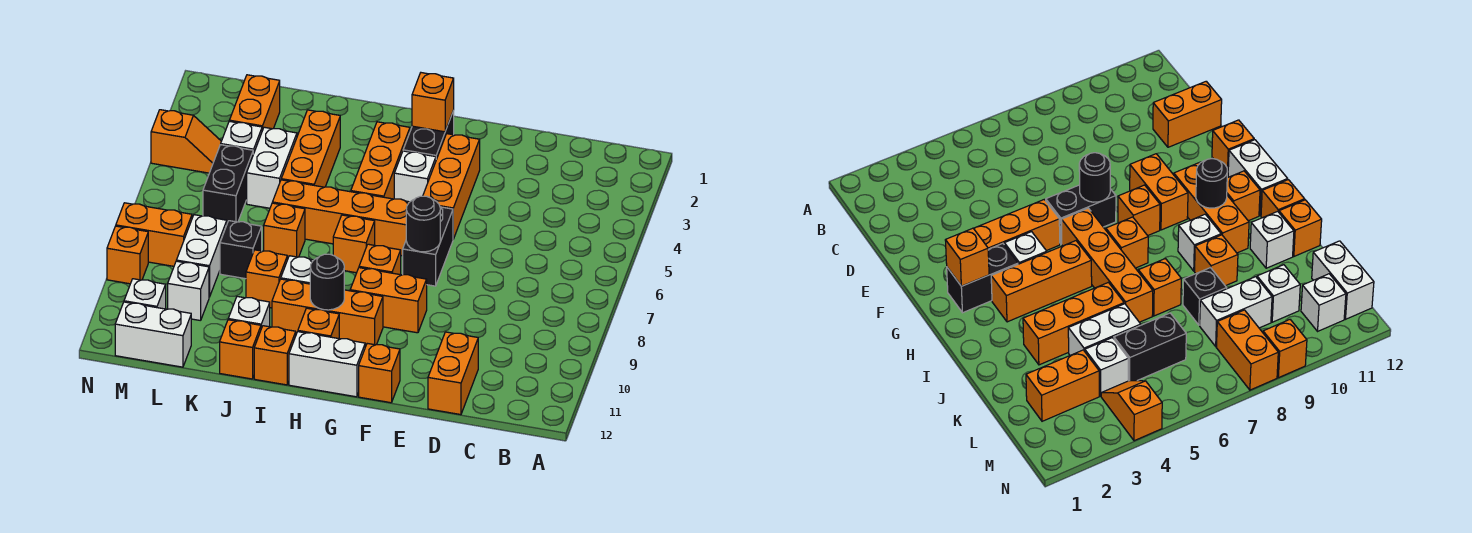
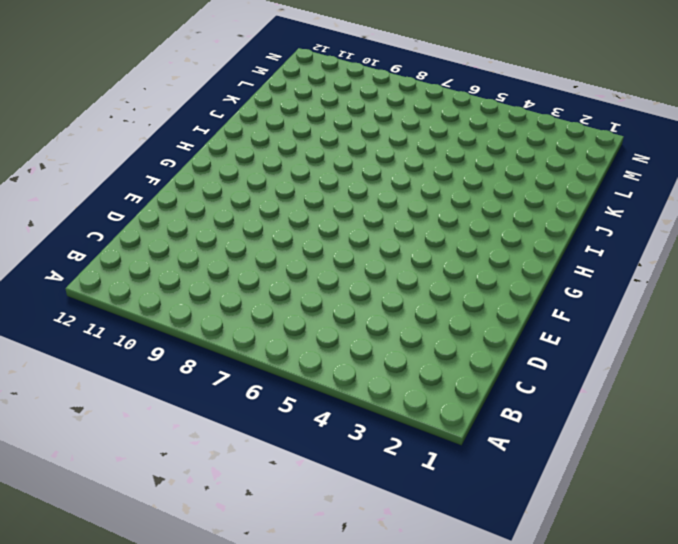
none -> orange 1x2 brick [428,332,478,415]
none -> orange 1x3 brick [423,134,480,239]
none -> black 1x2 brick [403,207,453,286]
none -> orange 1x2 brick [350,268,427,333]

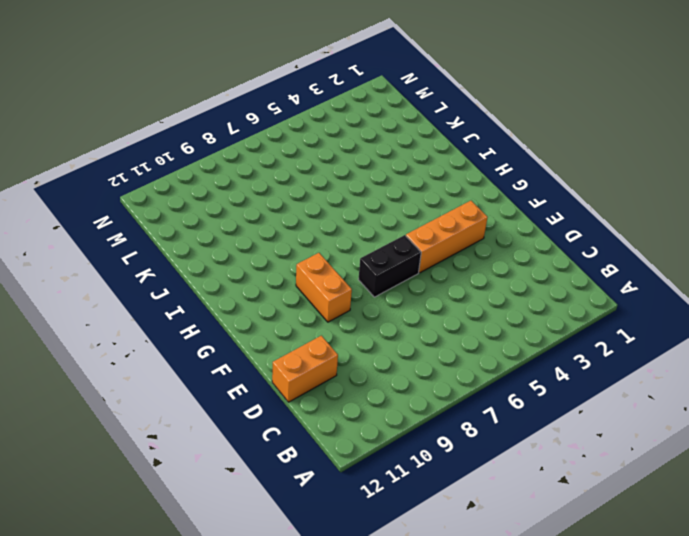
none -> orange 1x1 brick [359,343,400,403]
none -> black 1x2 brick [403,111,454,159]
none -> white 1x1 brick [394,151,436,202]
none -> orange 1x4 brick [272,180,409,256]

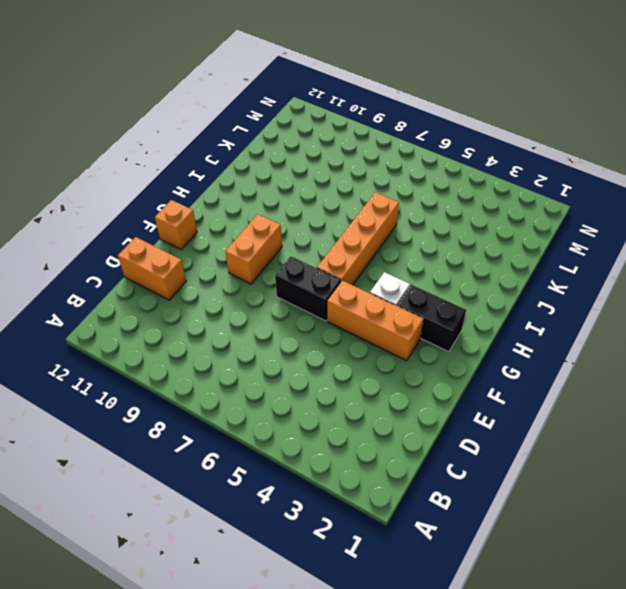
none -> orange 1x1 brick [359,244,401,275]
none -> orange 1x3 brick [272,279,383,347]
none -> white 1x2 brick [289,332,365,397]
none -> orange 1x3 brick [351,122,410,199]

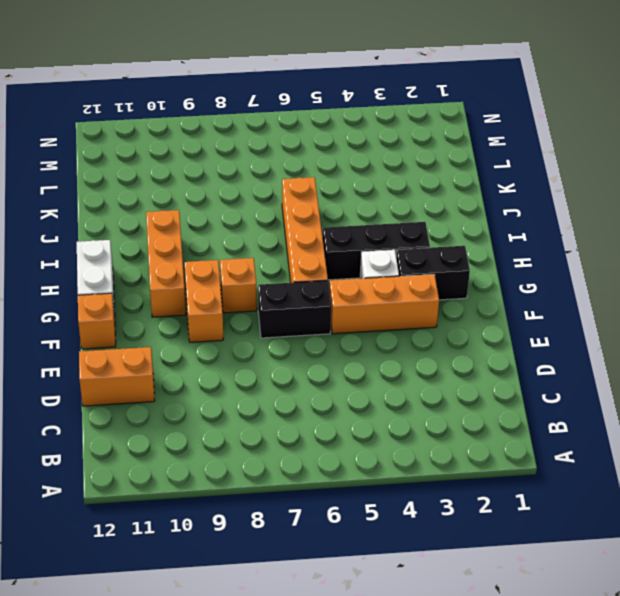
black 1x3 brick [323,222,430,280] -> orange 1x3 brick [351,122,410,199]
none -> orange 1x1 brick [333,215,375,273]
none -> orange 1x1 brick [298,308,339,339]
none -> white 1x1 brick [281,256,313,284]
none -> orange 1x1 brick [254,326,296,385]

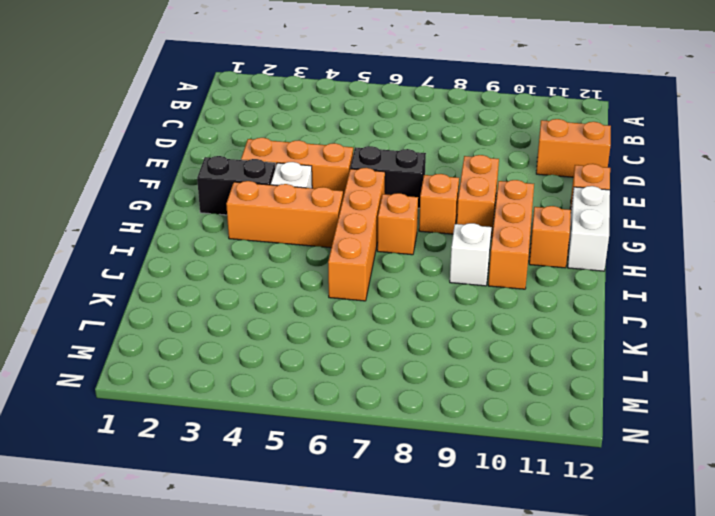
none -> orange 1x1 brick [254,326,296,385]
none -> orange 1x3 brick [281,110,340,187]
none -> orange 1x1 brick [264,203,305,260]
none -> orange 1x1 brick [246,250,287,308]

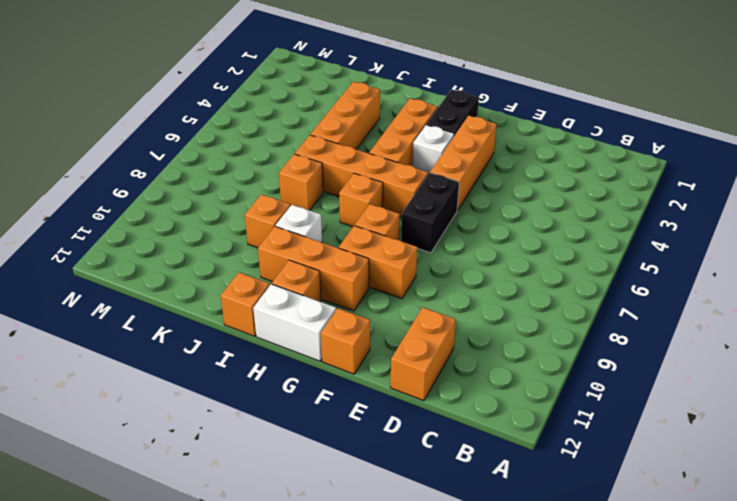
none -> white 1x1 brick [228,297,270,328]
none -> orange 1x1 brick [220,320,261,379]
none -> white 1x2 brick [247,127,297,208]
none -> black 1x1 brick [220,221,262,279]

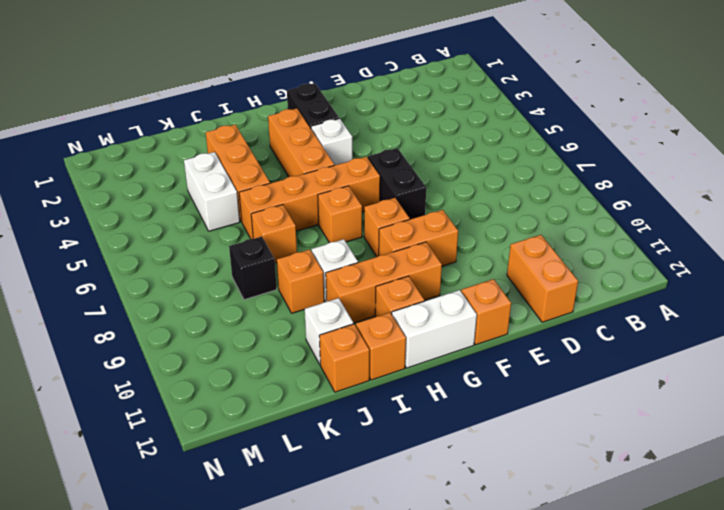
none -> orange 1x3 brick [423,134,480,239]
none -> orange 1x2 brick [229,75,280,131]
none -> white 1x1 brick [221,121,262,154]
none -> black 1x2 brick [203,145,253,223]

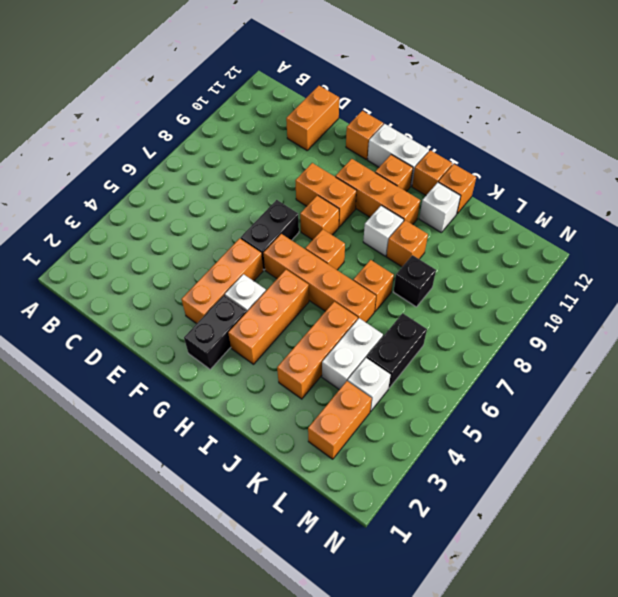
none -> white 1x2 brick [176,215,227,297]
none -> white 1x1 brick [168,261,209,321]
none -> white 1x2 brick [115,302,191,367]
none -> orange 1x2 slope [151,110,221,173]

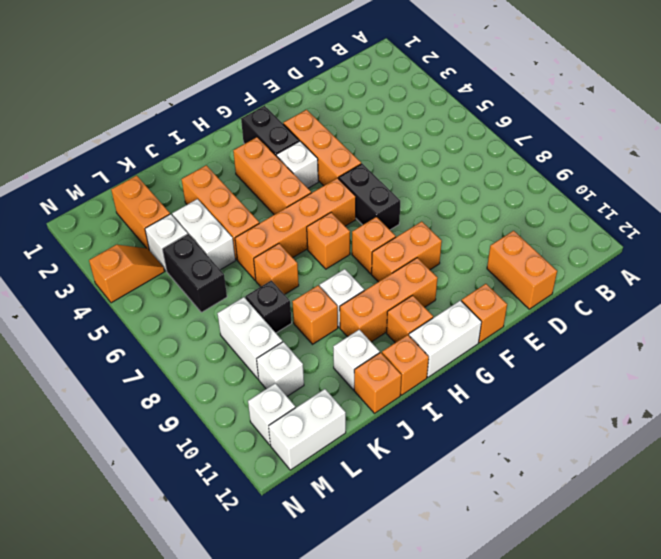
none -> orange 1x2 brick [116,203,192,266]
none -> orange 1x1 brick [107,226,148,284]
none -> black 1x1 round brick [406,196,440,252]
none -> orange 1x1 brick [412,73,454,132]

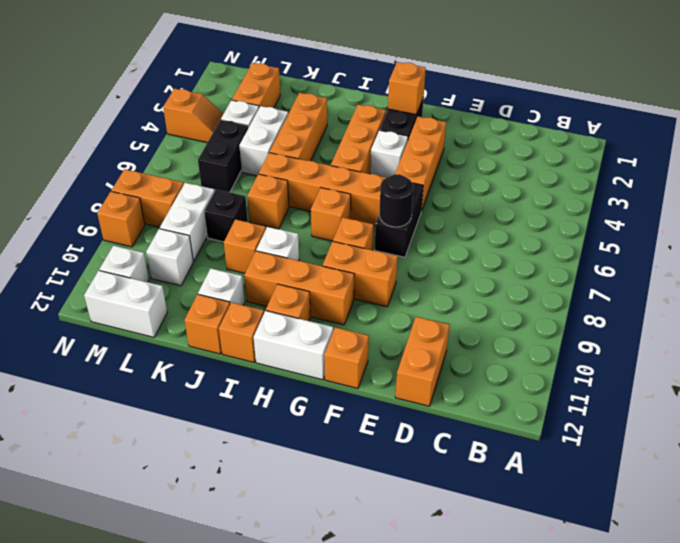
none -> black 1x1 round brick [310,254,344,310]

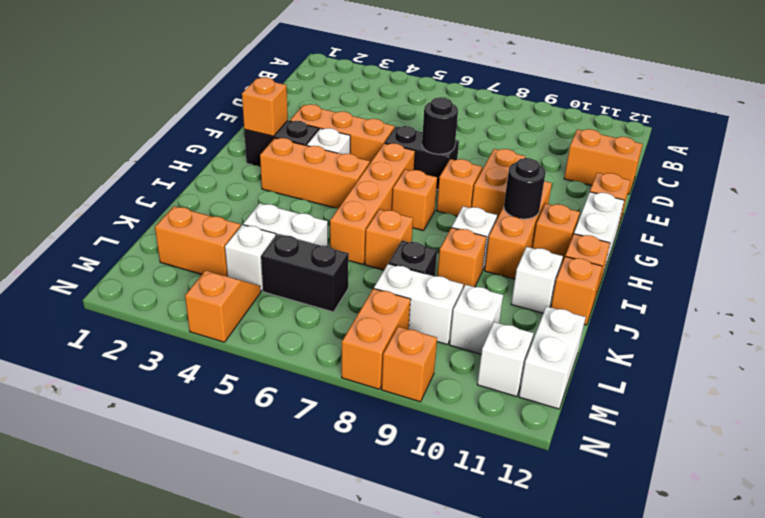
none -> orange 1x3 brick [281,110,340,187]

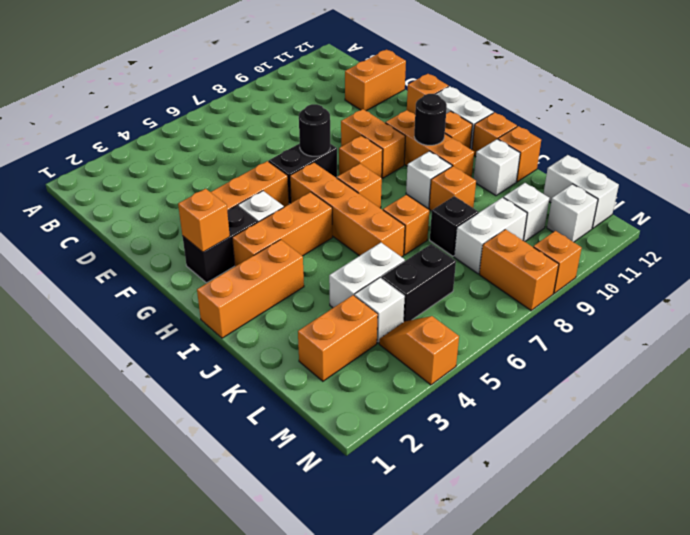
orange 1x3 brick [197,240,304,338] -> orange 1x3 brick moved to [281,110,340,187]

